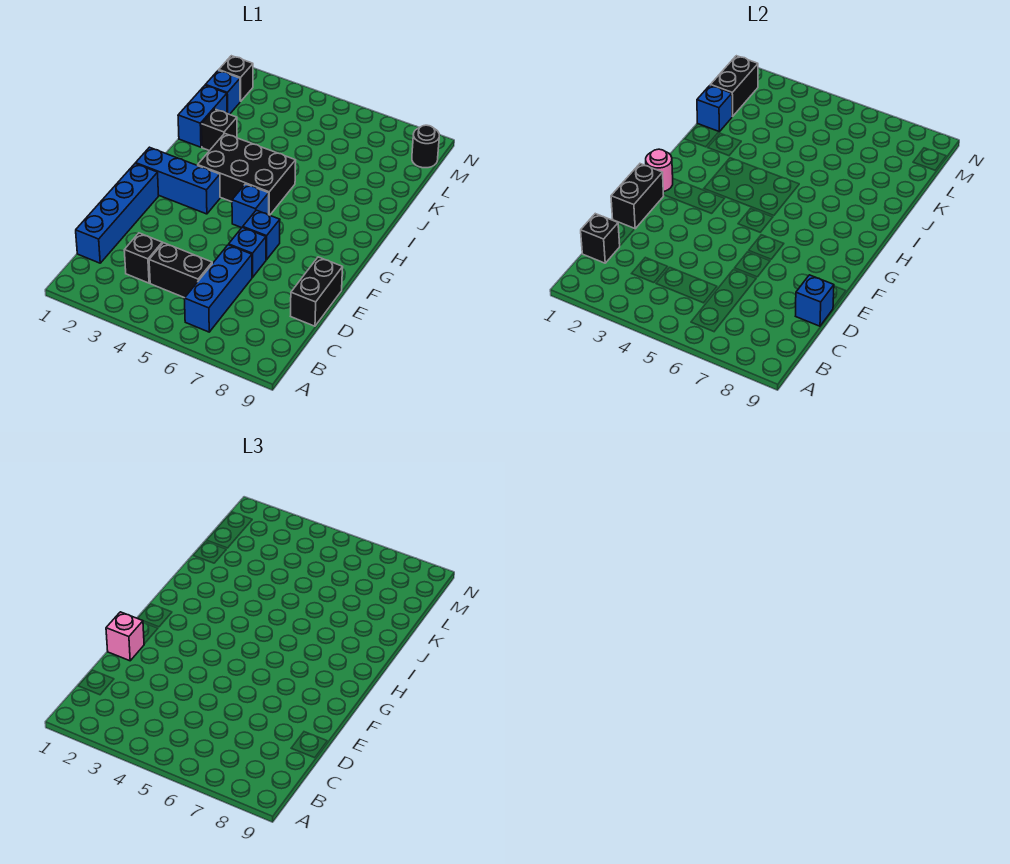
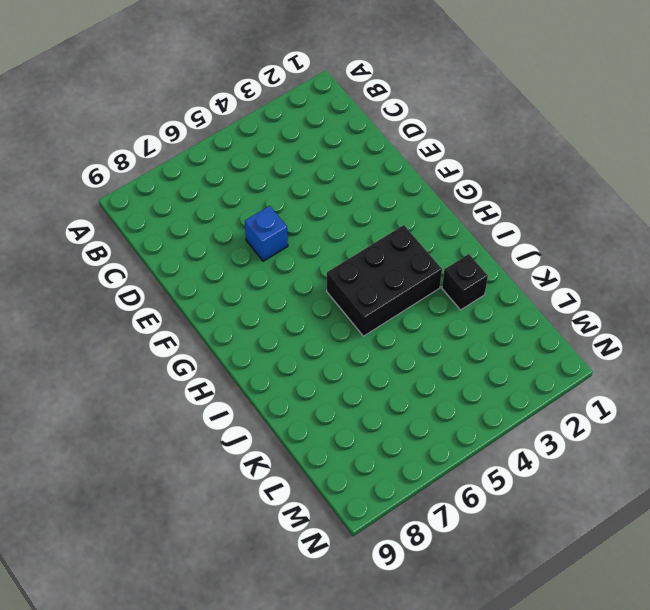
none -> blue 1x3 brick [184,245,252,332]
none -> blue 1x4 brick [76,164,159,263]
none -> black 1x1 brick [124,233,162,283]

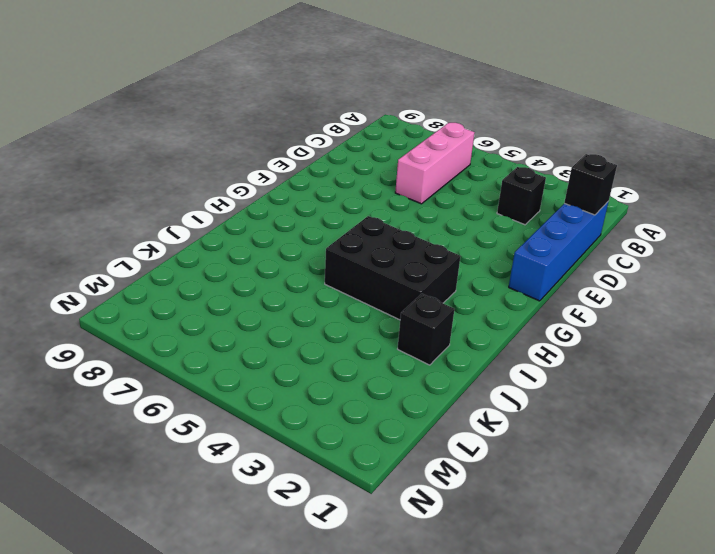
pink 1x3 brick [395,123,475,204] -> blue 1x3 brick [184,245,252,332]
none -> black 1x2 brick [149,243,212,298]
none -> black 1x2 brick [291,257,343,326]
none -> blue 1x1 brick [229,227,266,278]

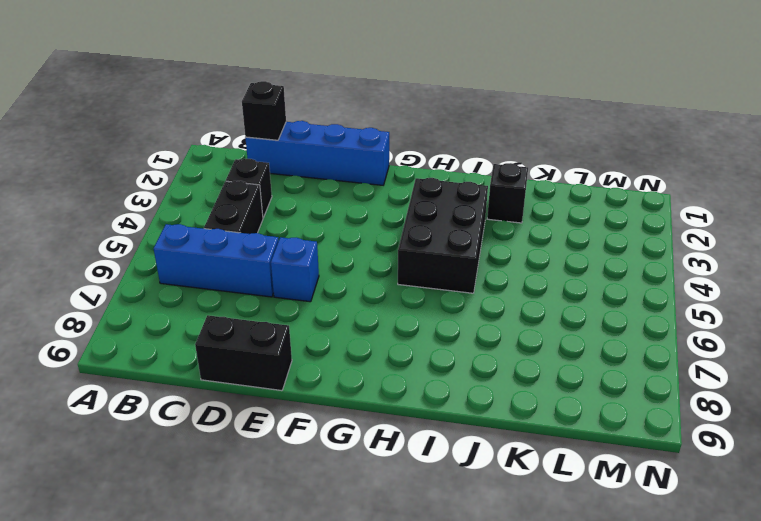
none -> blue 1x1 brick [243,210,280,260]
none -> blue 1x3 brick [136,147,220,214]
none -> blue 1x1 brick [232,184,269,228]

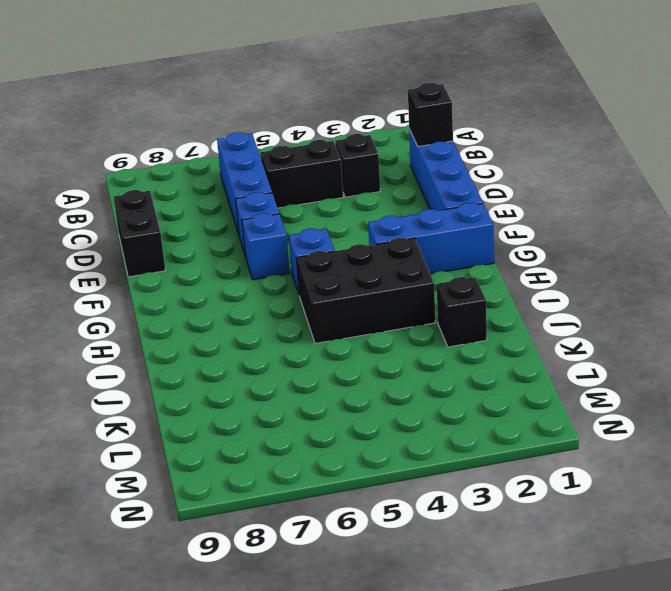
none -> blue 1x2 brick [178,85,227,147]
none -> blue 1x1 brick [206,70,240,114]
none -> black 1x1 brick [219,56,253,101]

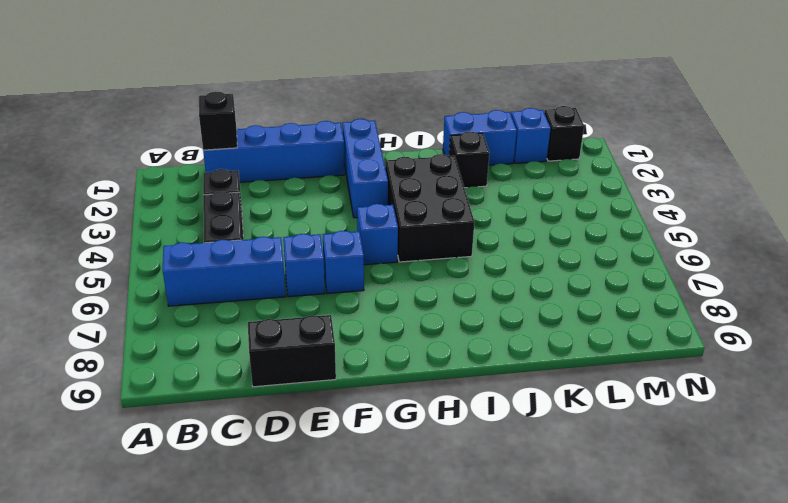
none -> black 1x1 round brick [412,125,439,168]
none -> blue 1x1 brick [796,275,834,326]
none -> black 1x2 brick [611,164,664,229]

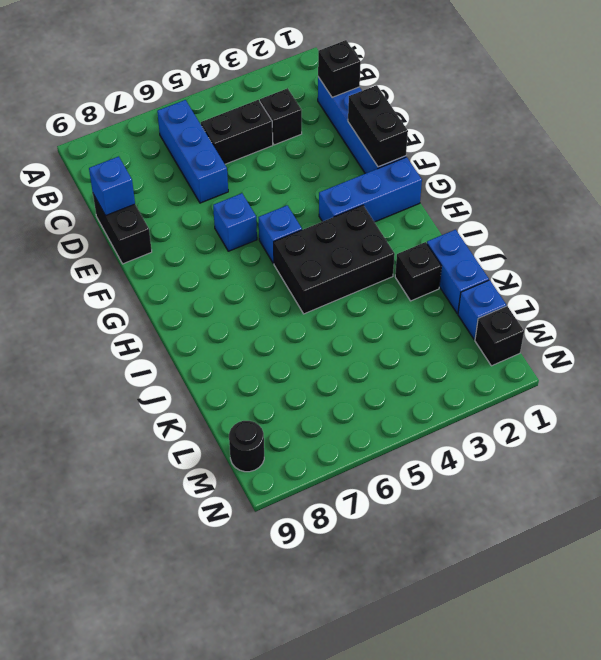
none -> blue 1x1 brick [229,227,266,278]
none -> pink 1x1 round brick [646,149,673,192]
none -> blue 1x1 brick [697,85,732,132]

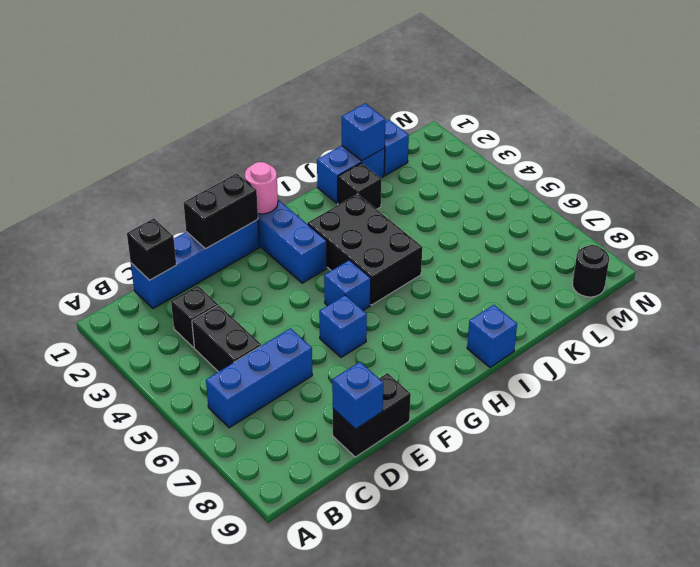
blue 1x1 brick [467,305,517,367] -> blue 1x1 brick moved to [229,227,266,278]
none -> black 1x1 brick [219,56,253,101]
none -> black 1x2 brick [711,56,758,116]
none -> pink 1x1 brick [106,612,144,661]

